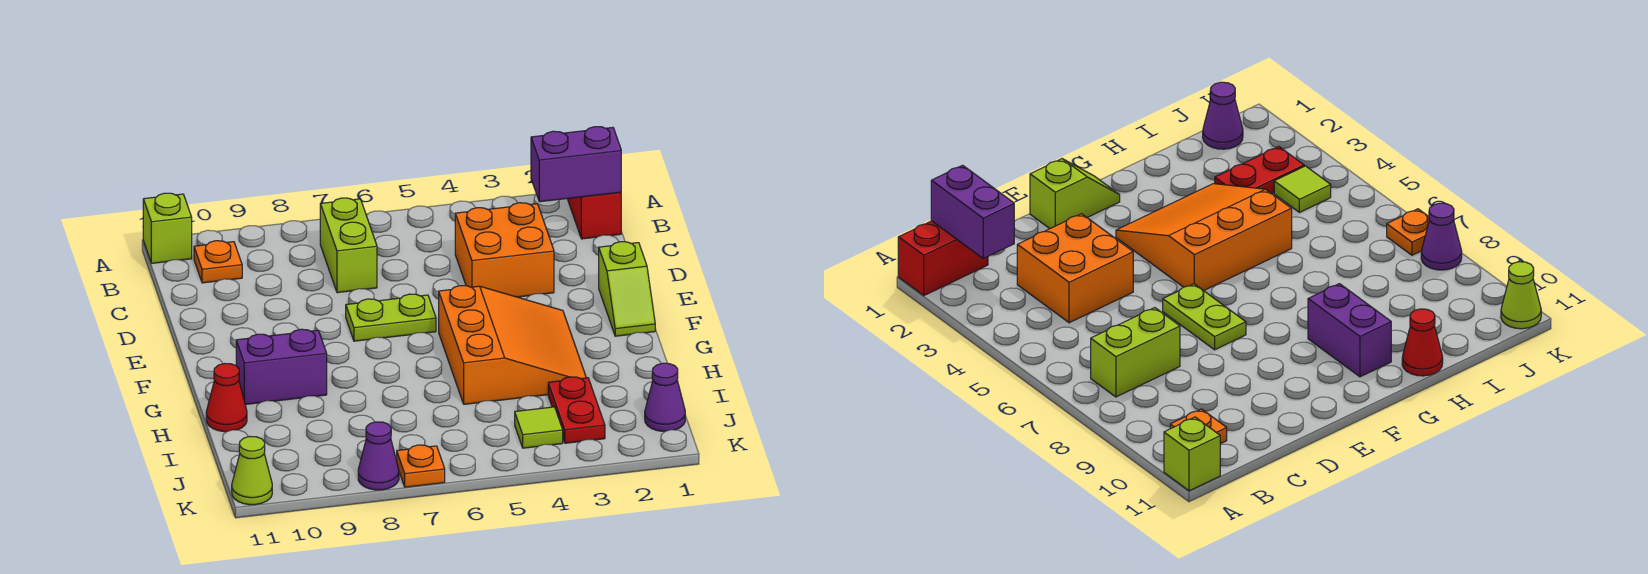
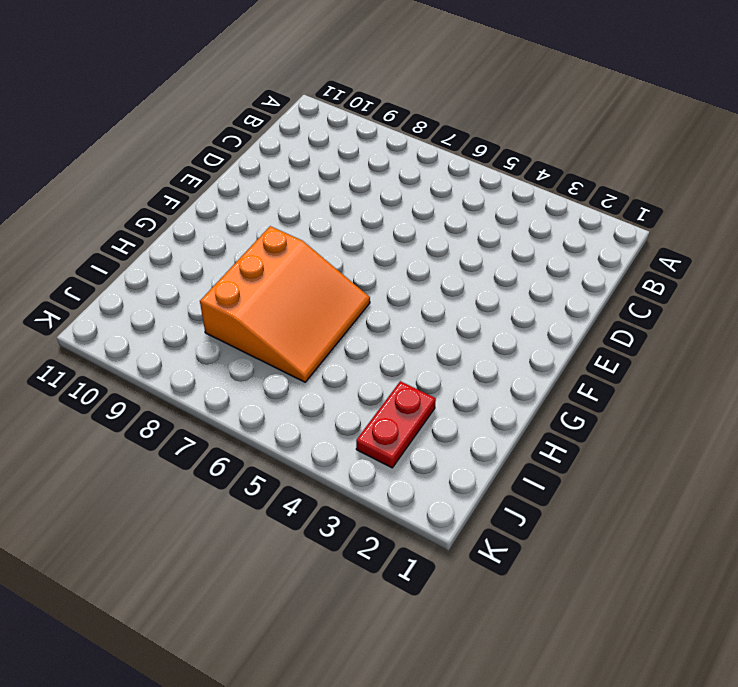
orange 3x3 slope [200,226,370,382] -> orange 3x3 slope moved to [439,286,586,404]
none -> red 1x2 brick [567,192,621,239]
none -> lime 1x1 brick [143,193,192,263]
none -> lime 1x2 brick [320,198,377,293]

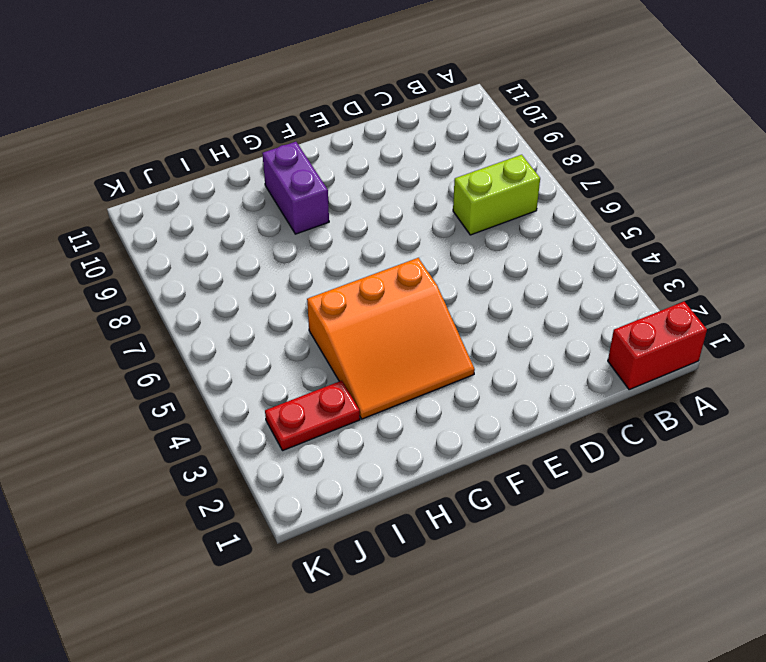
none -> lime 1x1 brick [143,193,192,263]
none -> orange 1x1 plate [194,241,242,283]
none -> orange 2x2 brick [455,203,554,297]

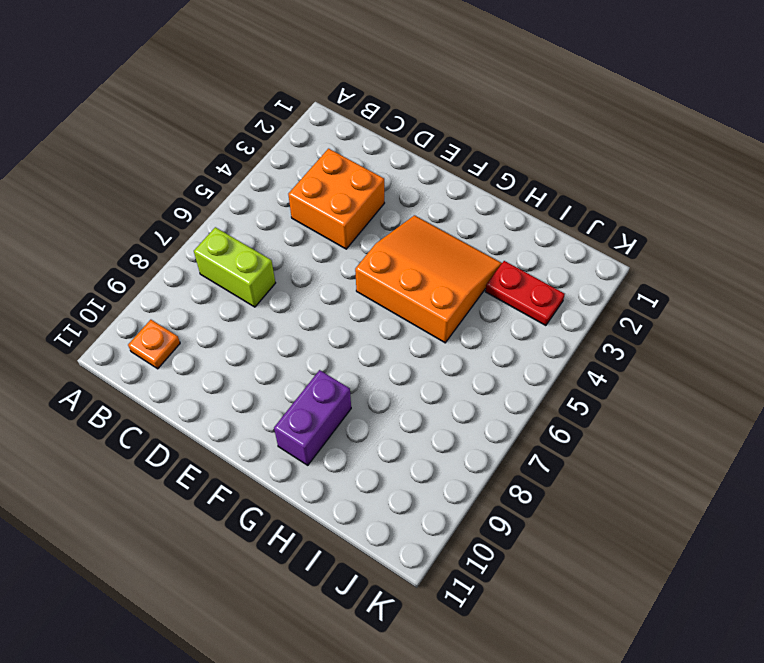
none -> red 1x2 brick [567,192,621,239]
none -> lime 1x1 brick [143,193,192,263]
none -> lime 1x2 slope [599,242,655,336]

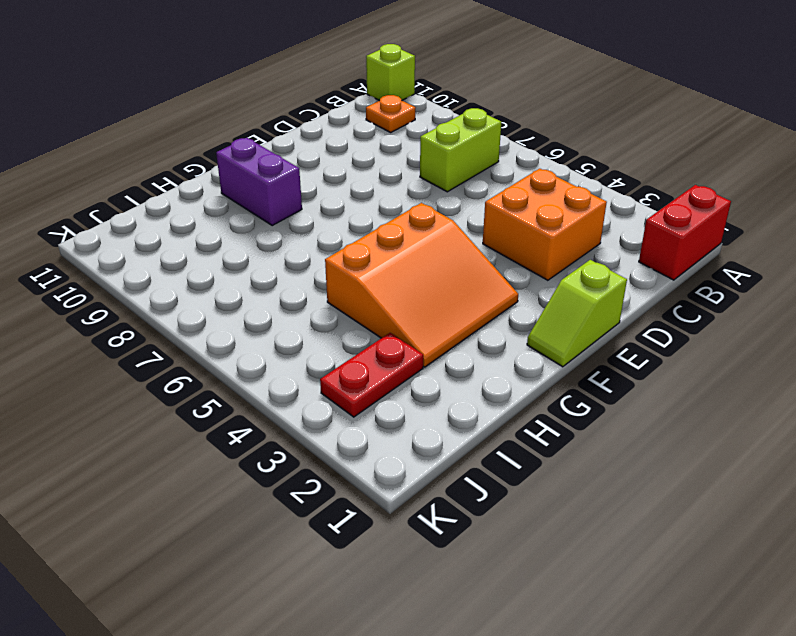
none -> lime 1x2 plate [346,294,436,341]
none -> red 1x1 cone [206,364,247,432]
none -> purple 1x1 cone [645,363,685,431]

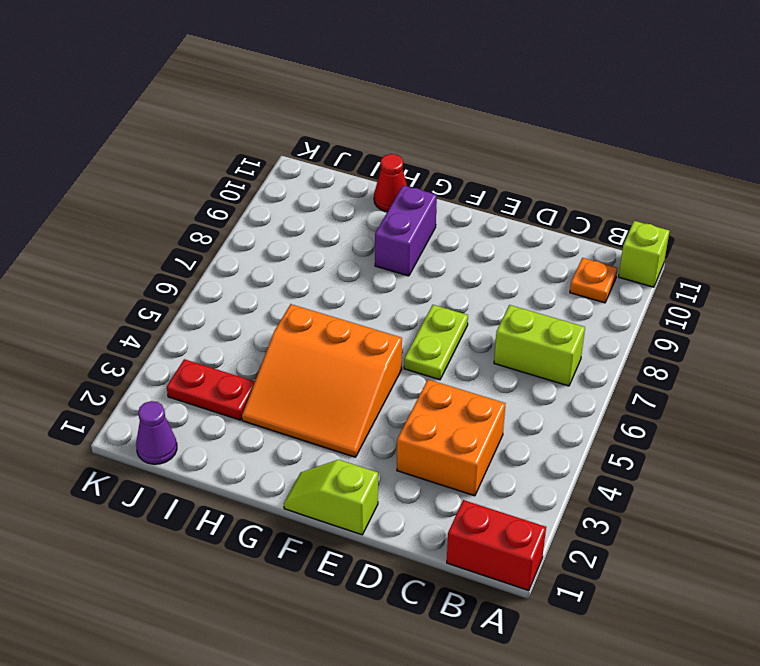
none -> lime 1x1 tile [515,407,563,448]
none -> orange 1x1 plate [397,445,445,487]
none -> purple 1x1 cone [358,422,399,490]

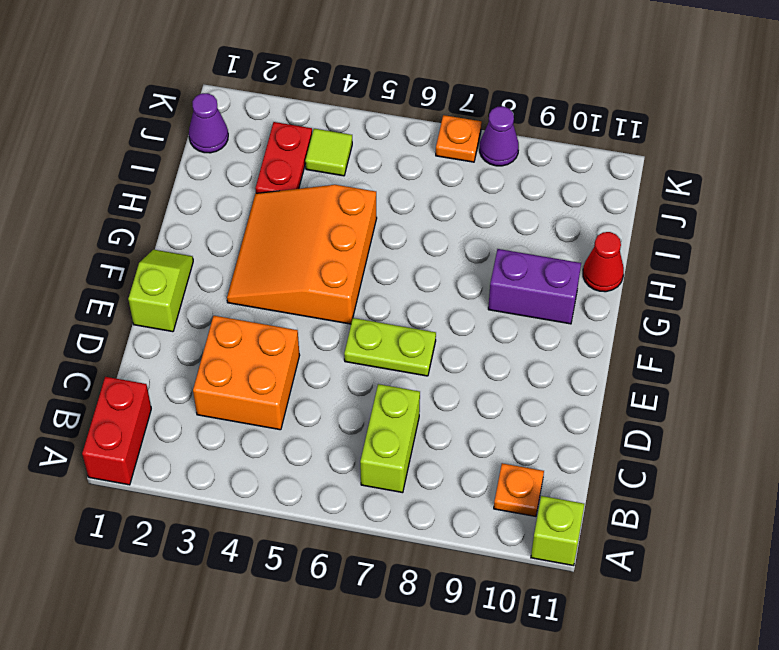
none -> lime 1x1 cone [232,436,272,505]
none -> purple 1x2 brick [531,127,621,202]

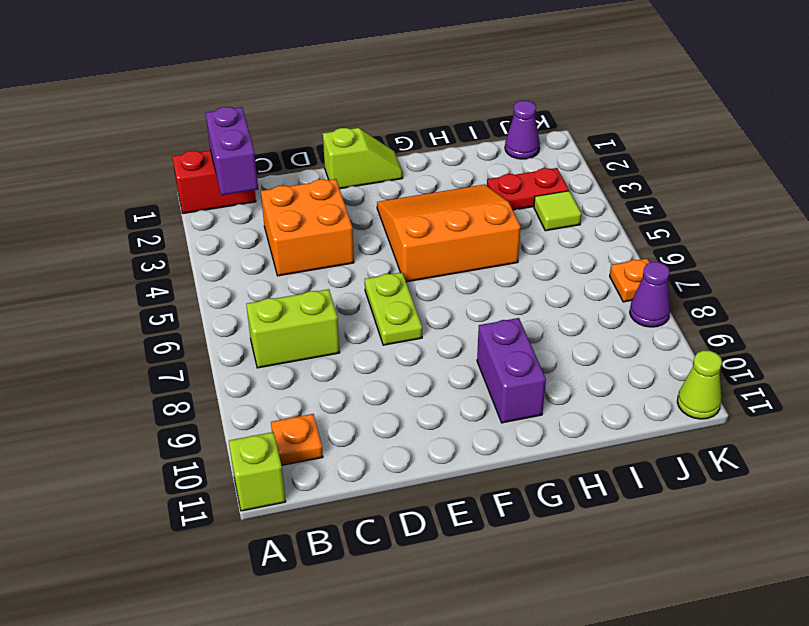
none -> red 1x1 cone [206,364,247,432]

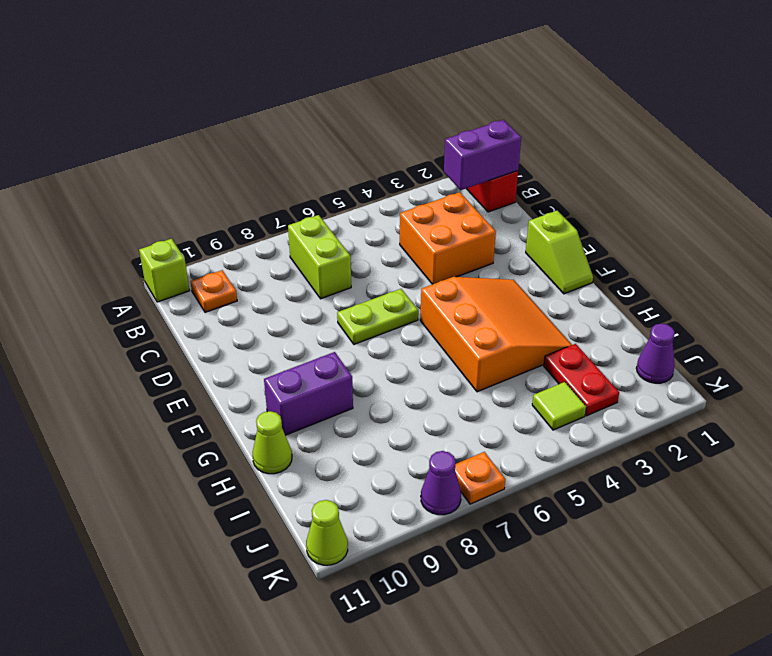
lime 1x1 cone [253,411,292,474] -> red 1x1 cone [206,364,247,432]

